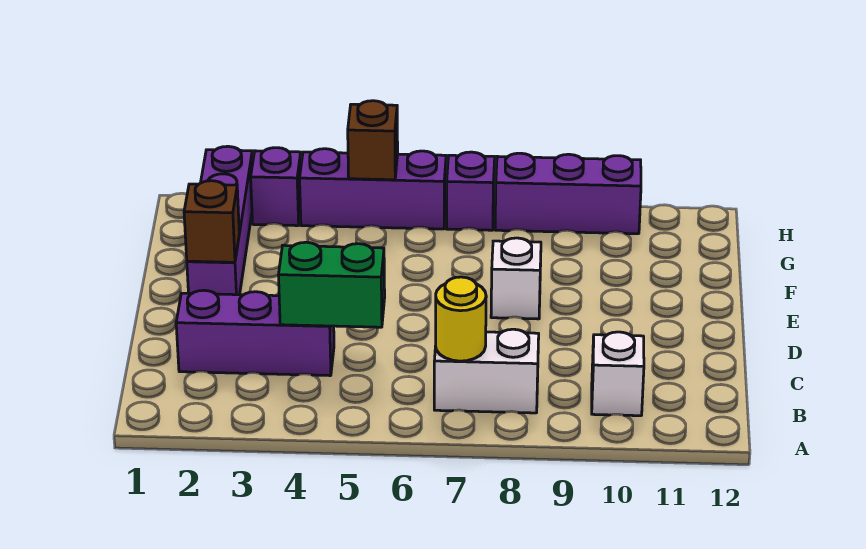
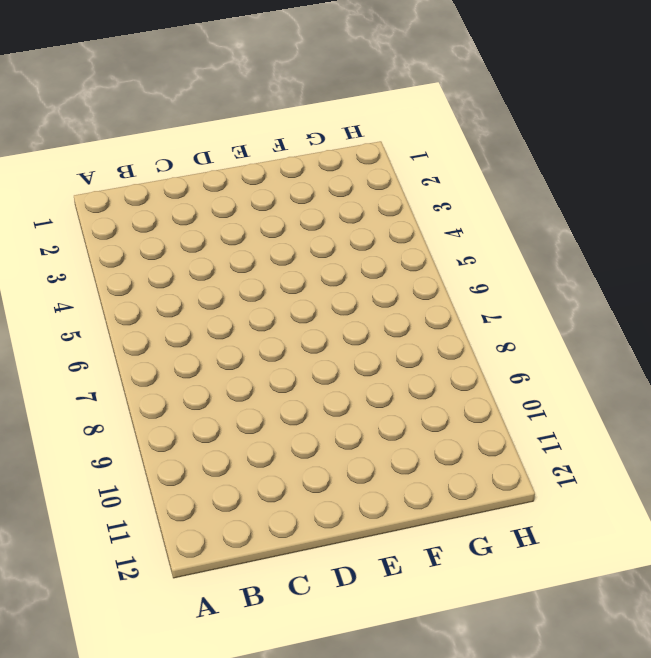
none -> white 1x2 brick [434,329,539,413]
none -> white 1x1 brick [592,332,644,416]
none -> purple 1x3 brick [176,290,334,376]

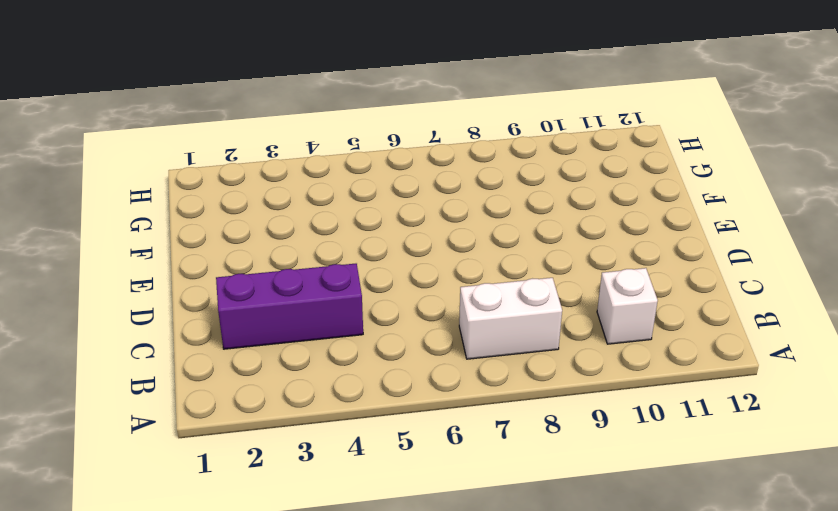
none -> purple 1x4 brick [187,146,253,295]
none -> white 1x1 brick [491,238,541,319]
none -> purple 1x1 brick [251,148,301,226]

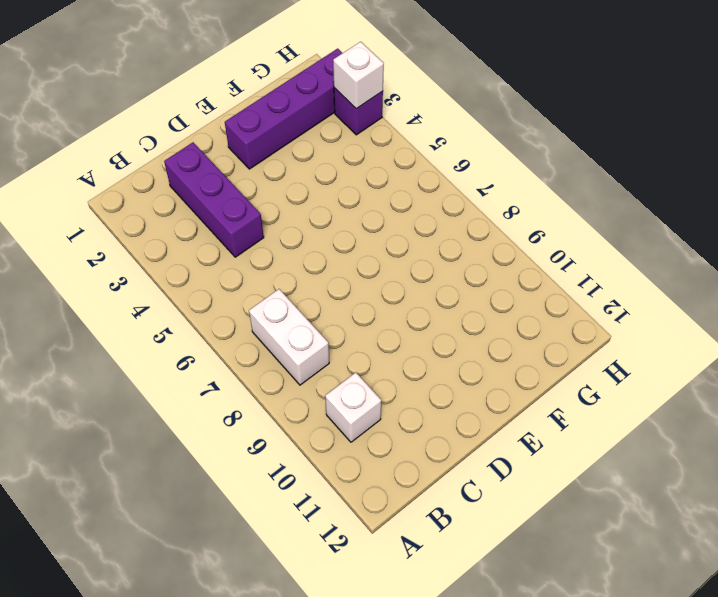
white 1x1 brick [333,42,384,109] -> white 1x1 brick moved to [491,238,541,319]
none -> purple 1x3 brick [300,149,446,229]
none -> purple 1x1 brick [447,152,495,230]
none -> purple 1x3 brick [495,153,641,234]

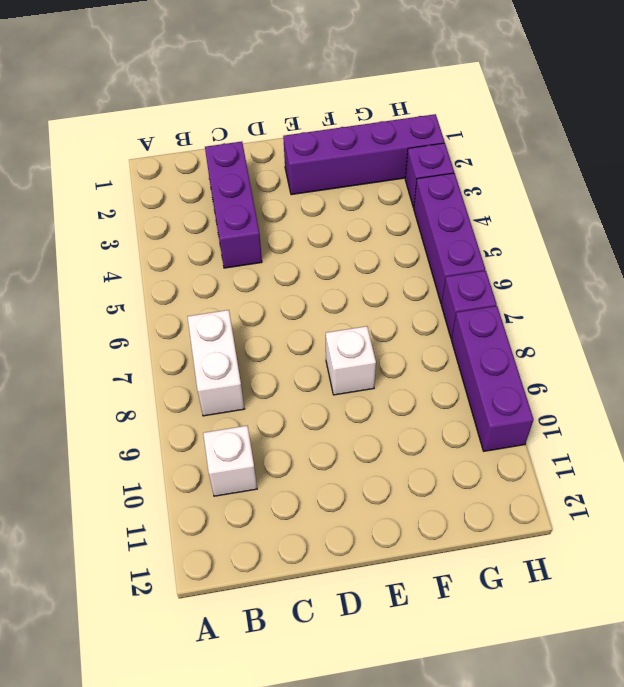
none -> yellow 1x1 round brick [436,277,486,361]
none -> green 1x2 brick [279,242,385,327]
none -> brown 1x1 brick [184,181,239,262]

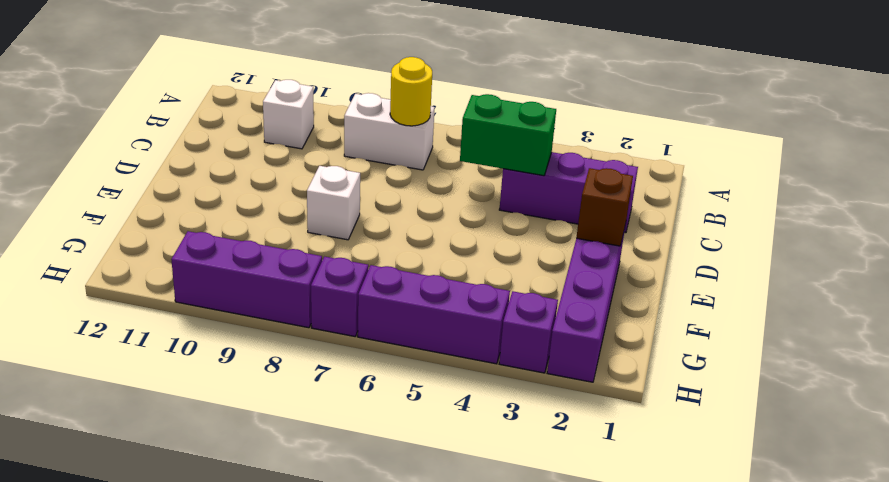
none -> brown 1x1 brick [348,101,398,180]

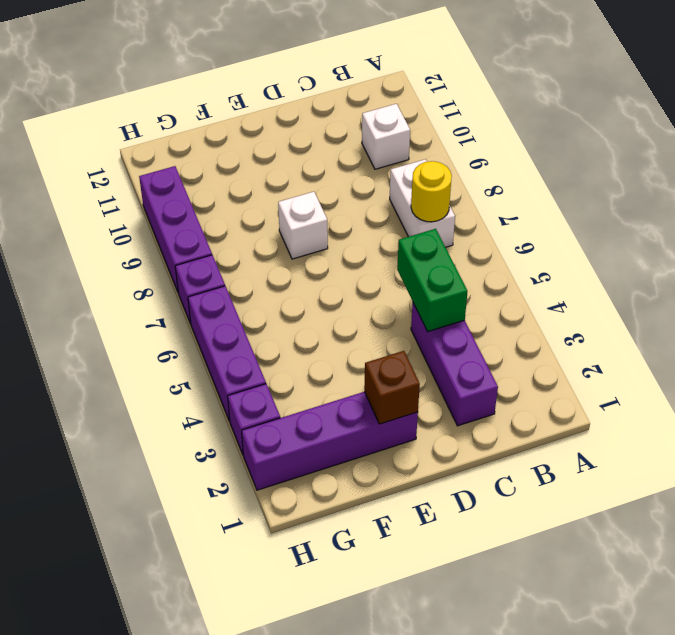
none -> brown 1x1 brick [348,101,398,180]

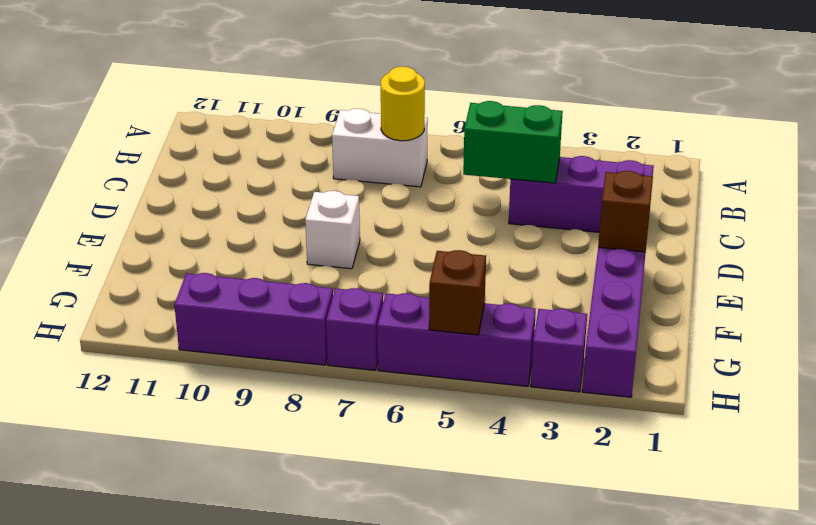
none -> white 1x1 brick [592,332,644,416]

